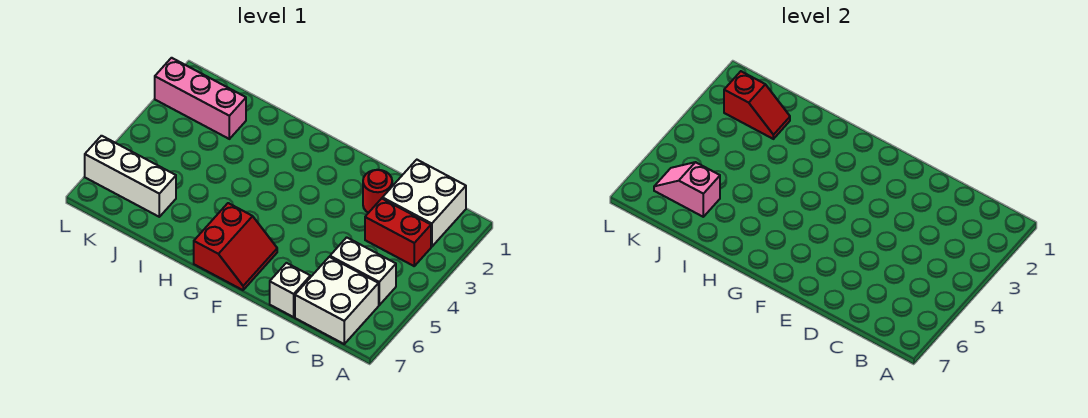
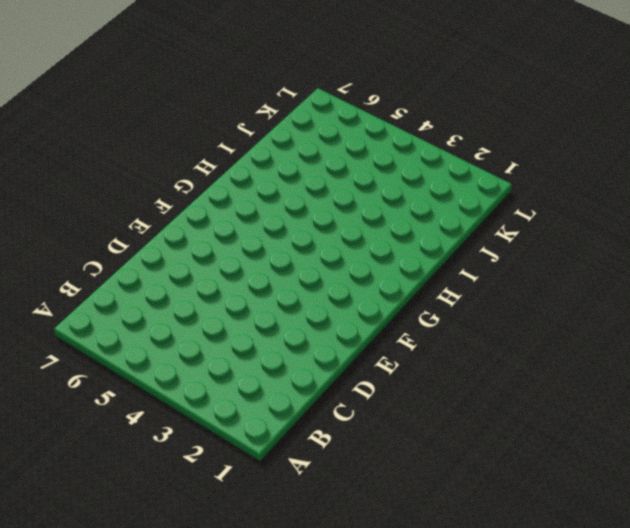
none -> white 2x2 brick [382,160,466,247]
none -> red 1x2 brick [365,199,431,266]

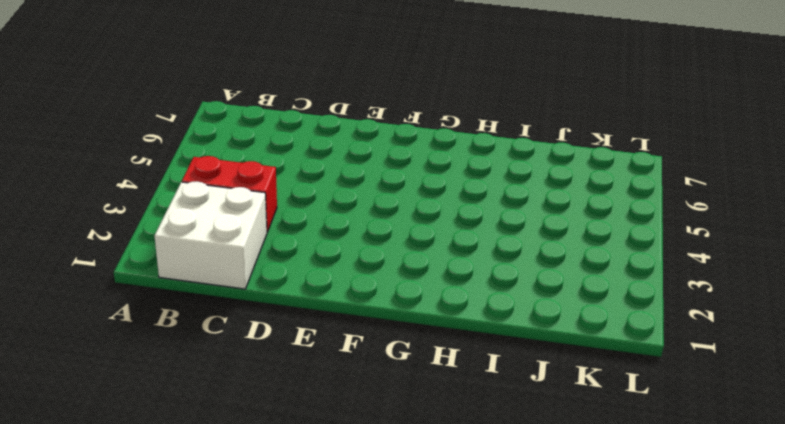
none -> white 1x2 brick [330,237,396,305]
none -> white 2x2 brick [295,257,379,344]

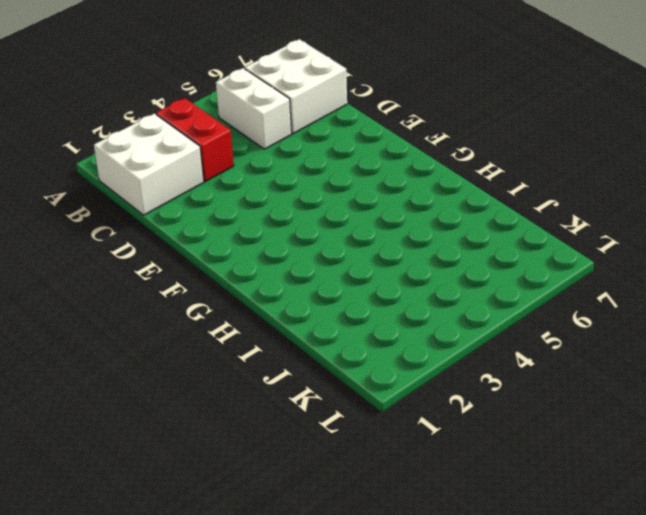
none -> red 1x1 round brick [363,170,392,213]
none -> white 1x1 brick [270,263,310,317]

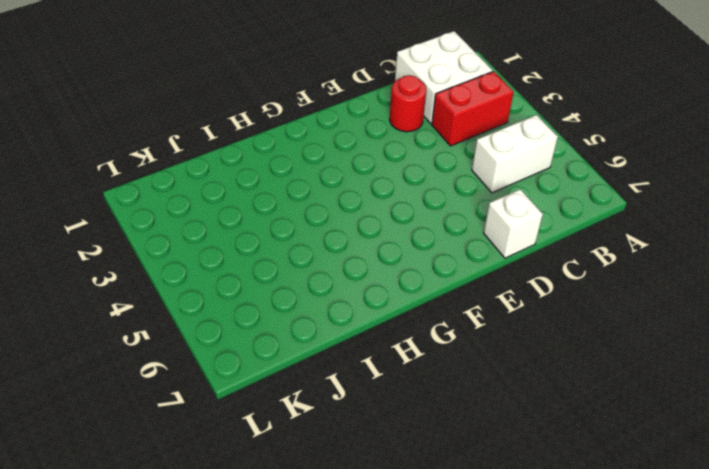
none -> white 2x2 brick [295,257,379,344]
none -> red 2x2 slope [194,203,277,290]

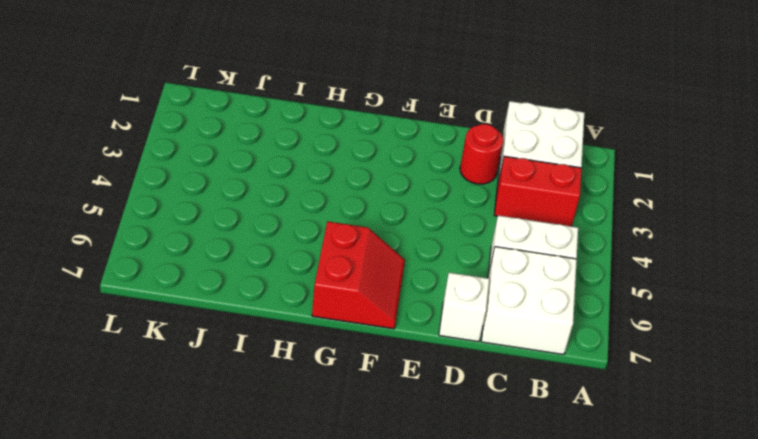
none -> pink 1x3 brick [155,58,246,139]
none -> white 1x3 brick [85,136,176,217]

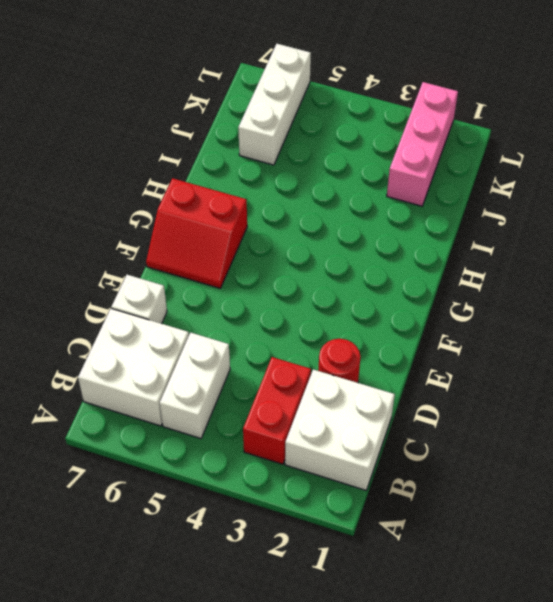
none -> red 1x2 slope [724,71,790,139]
none -> pink 1x2 slope [654,162,720,217]

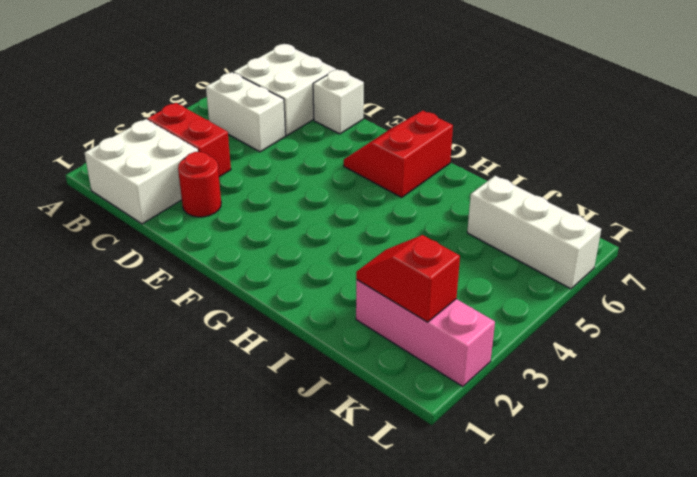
none -> pink 1x2 slope [654,162,720,217]

